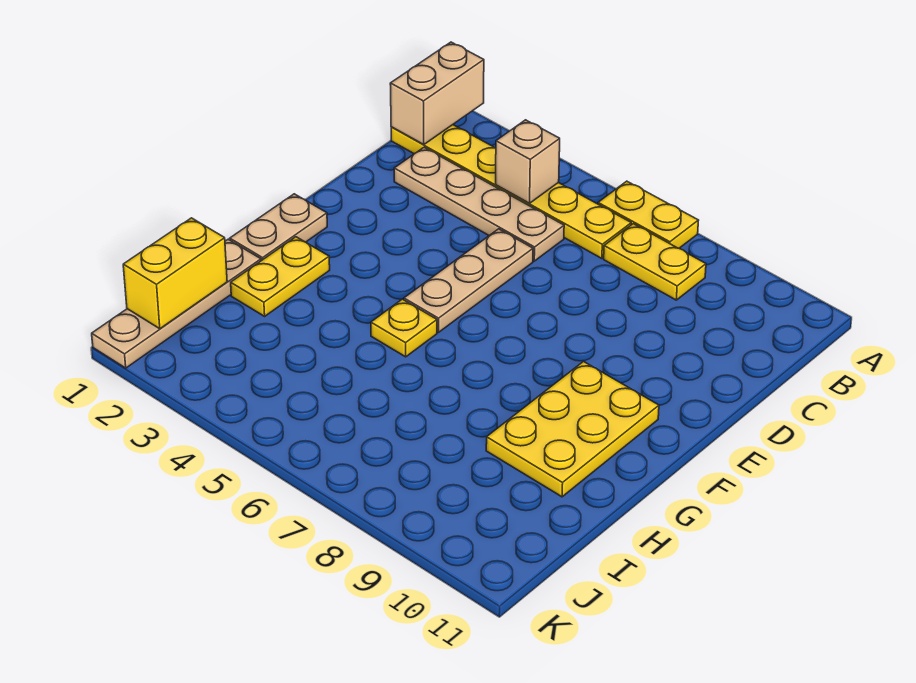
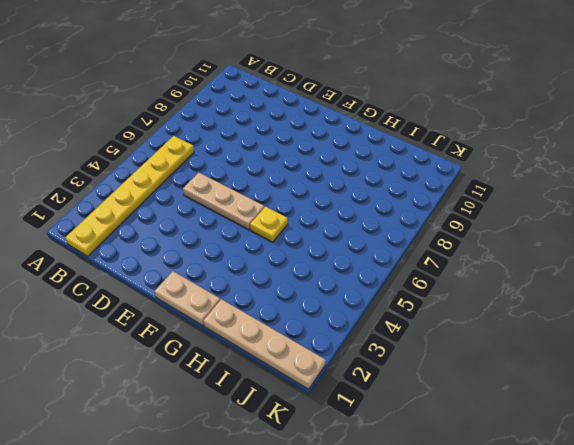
none -> yellow 1x2 plate [598,181,699,248]
none -> yellow 1x2 plate [604,224,706,300]
none -> tan 1x4 plate [394,147,564,261]

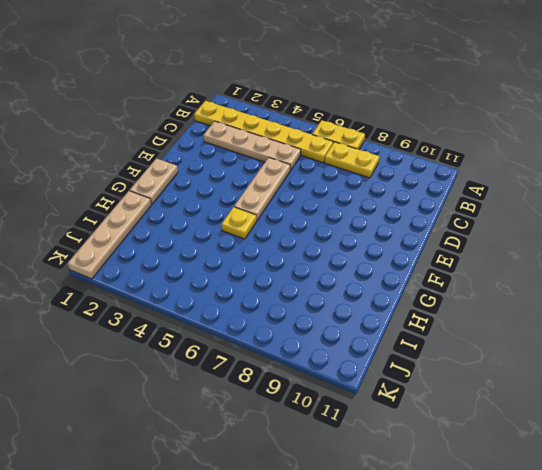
none -> yellow 2x3 plate [486,362,659,497]
none -> yellow 1x2 plate [231,237,330,316]
none -> tan 1x2 brick [390,42,484,145]

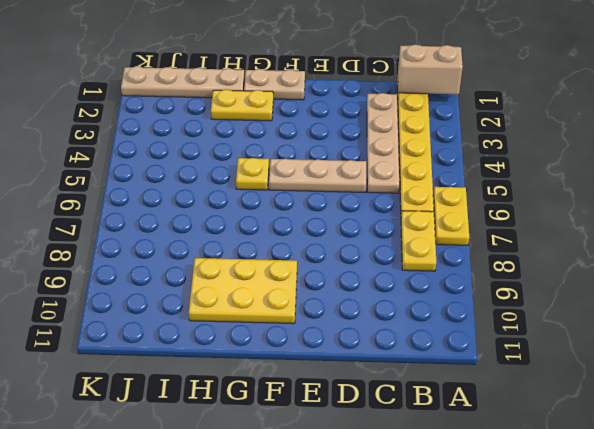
none -> tan 1x1 brick [496,120,560,203]
none -> yellow 1x2 brick [123,218,227,329]

